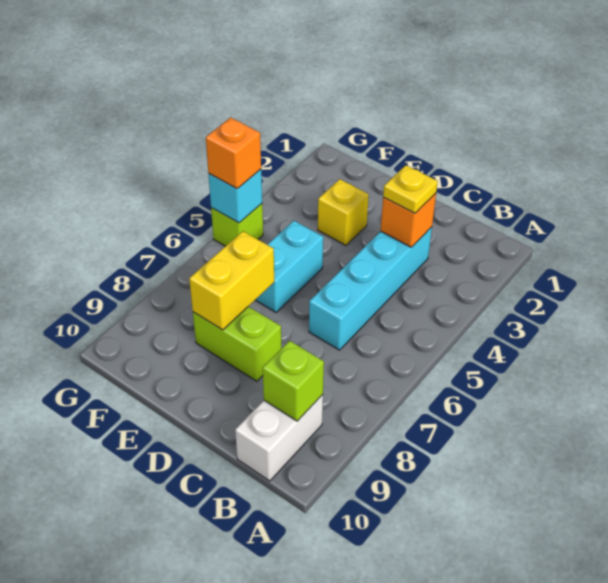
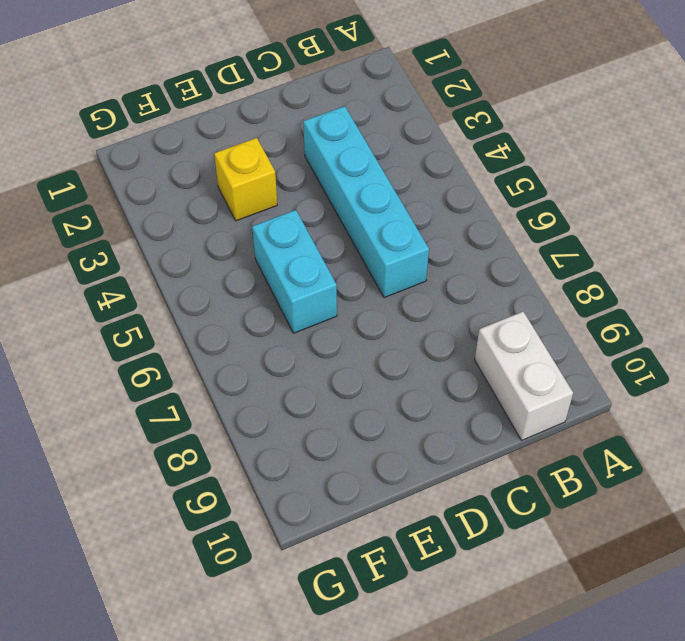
none -> lime 1x2 brick [193,307,281,381]
none -> lime 1x1 brick [211,204,263,246]
none -> lime 1x1 brick [263,341,324,421]

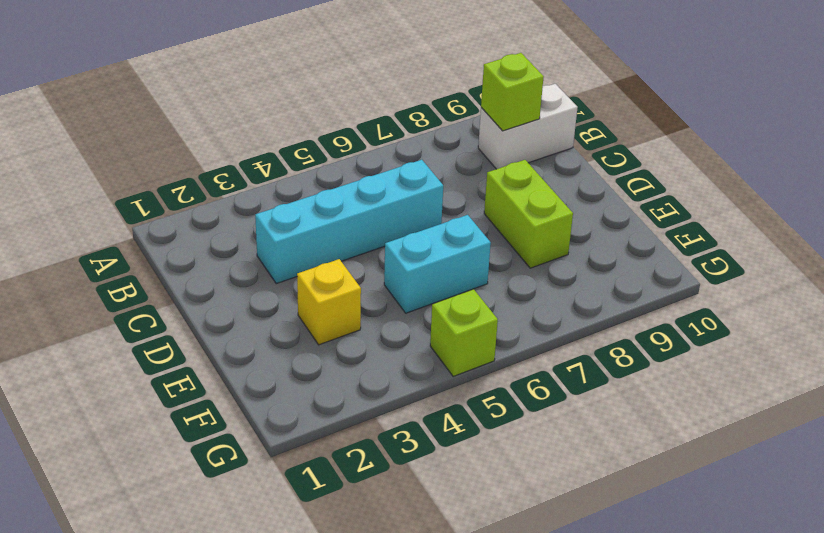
none -> orange 1x1 brick [381,193,436,247]
none -> yellow 1x2 brick [189,231,274,330]
none -> cyan 1x1 brick [209,169,262,223]

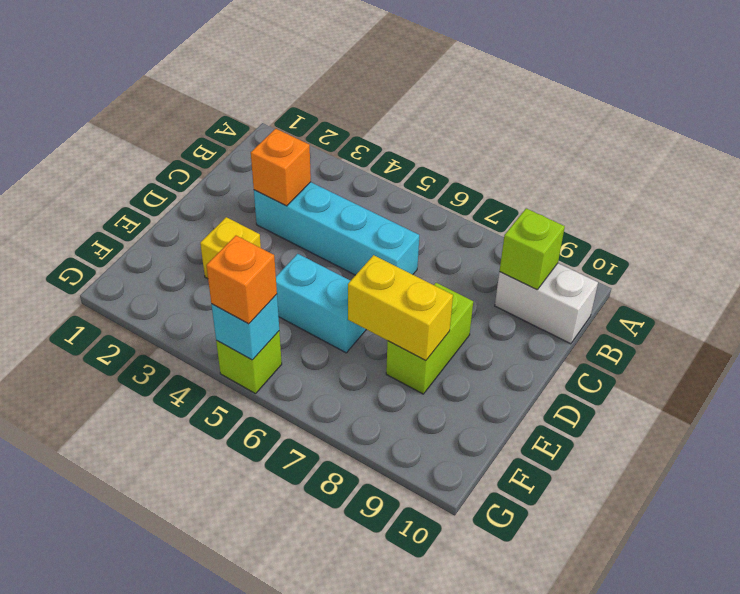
none -> yellow 1x1 plate [383,165,438,213]

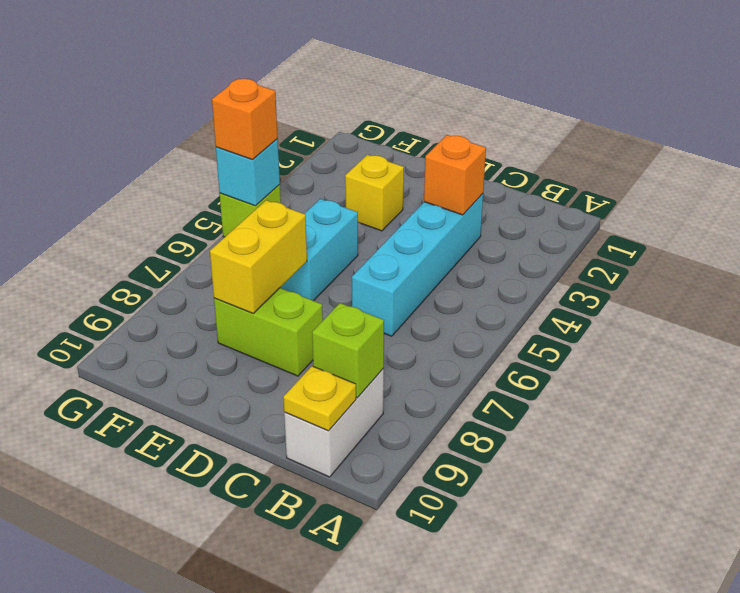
yellow 1x1 plate [283,366,356,431] -> yellow 1x1 plate moved to [383,165,438,213]

